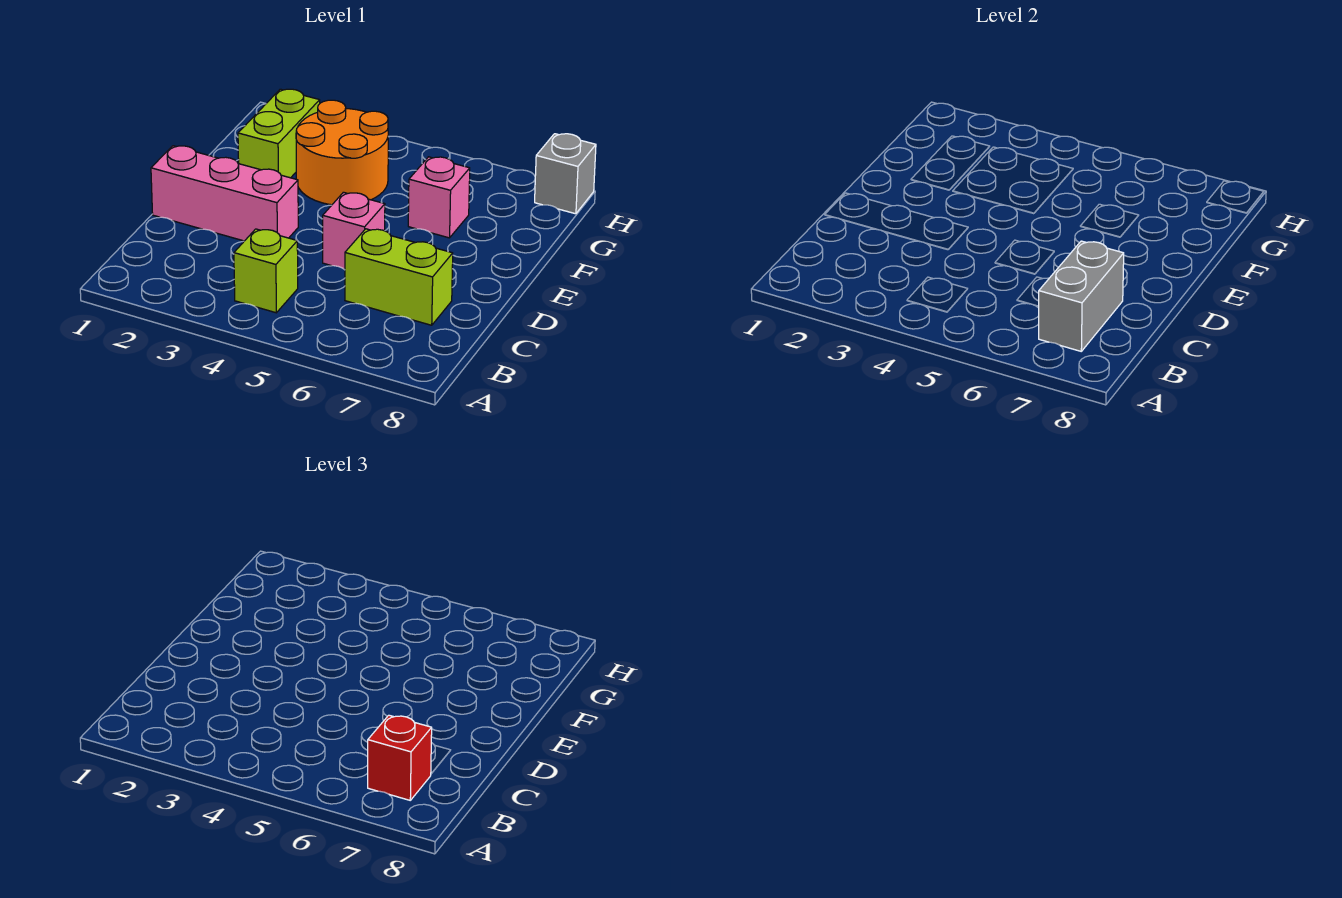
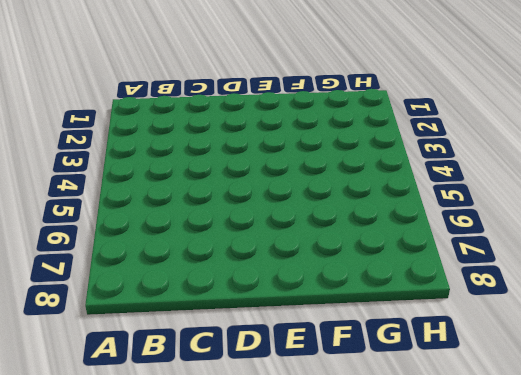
none -> lime 1x1 brick [234,229,298,313]
none -> lime 1x2 brick [345,229,453,325]

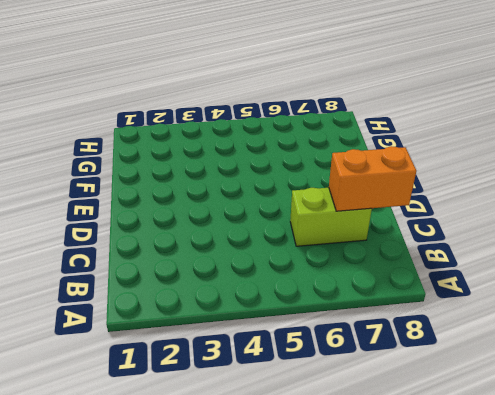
orange 1x2 brick [329,146,416,211] -> grey 1x2 brick [1039,241,1124,351]
none -> lime 1x1 brick [234,229,298,313]
none -> pink 1x3 brick [151,146,298,241]

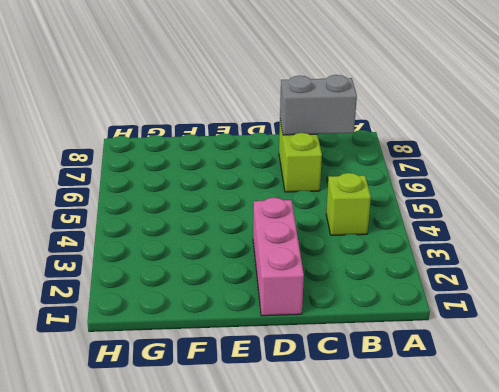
none -> pink 1x1 brick [323,192,385,269]
none -> lime 1x2 brick [238,89,320,178]

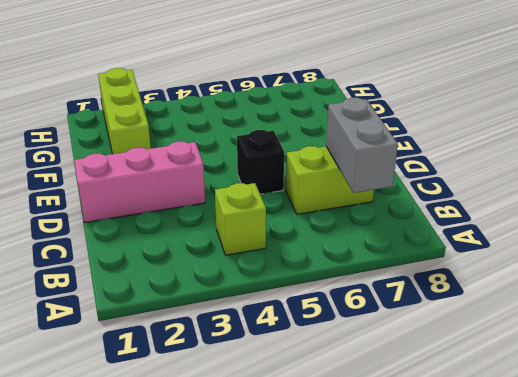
black 1x1 brick [237,130,284,194] -> pink 1x1 brick [323,192,385,269]
lime 1x3 brick [98,68,151,154] -> lime 1x2 brick [238,89,320,178]
none -> orange 2x2 round brick [296,100,388,205]
none -> pink 1x1 brick [408,157,470,238]

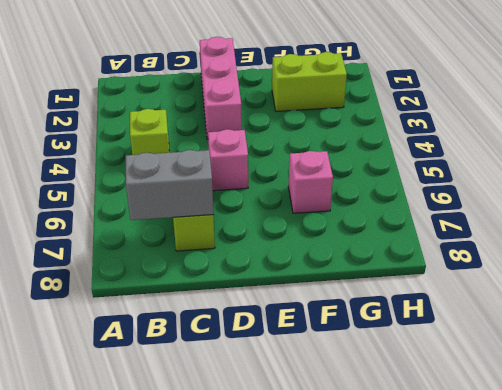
none -> orange 2x2 round brick [296,100,388,205]
none -> grey 1x1 brick [535,134,596,214]

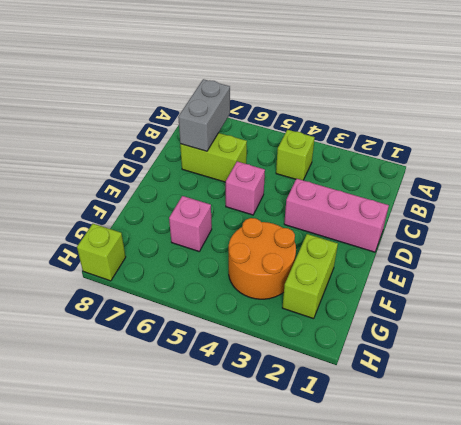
lime 1x1 brick [77,224,126,281] -> grey 1x1 brick [535,134,596,214]
none -> red 1x1 brick [368,715,432,800]

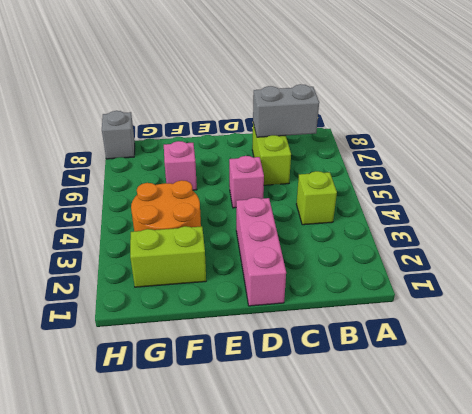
none -> red 1x1 brick [368,715,432,800]

